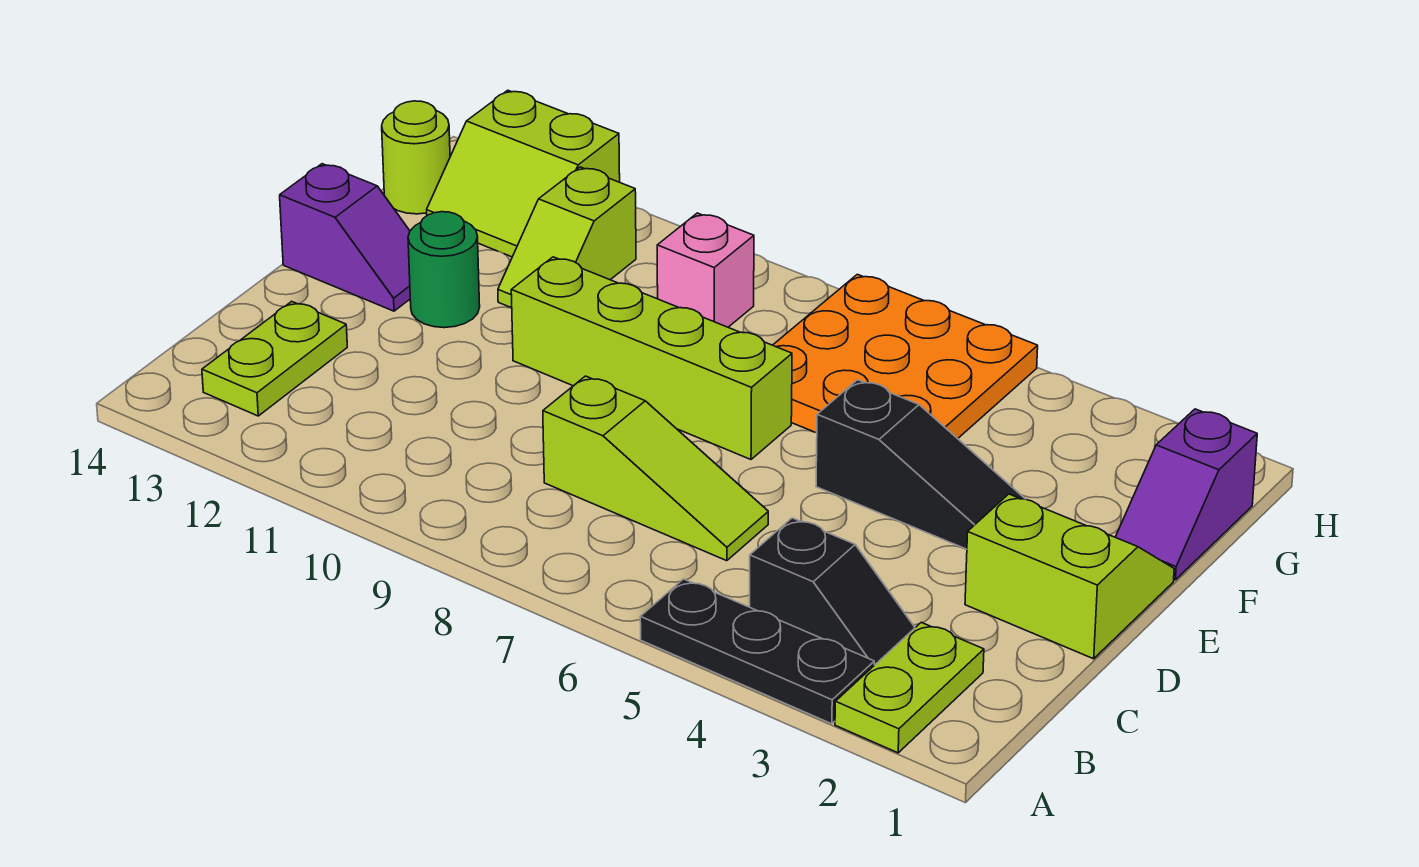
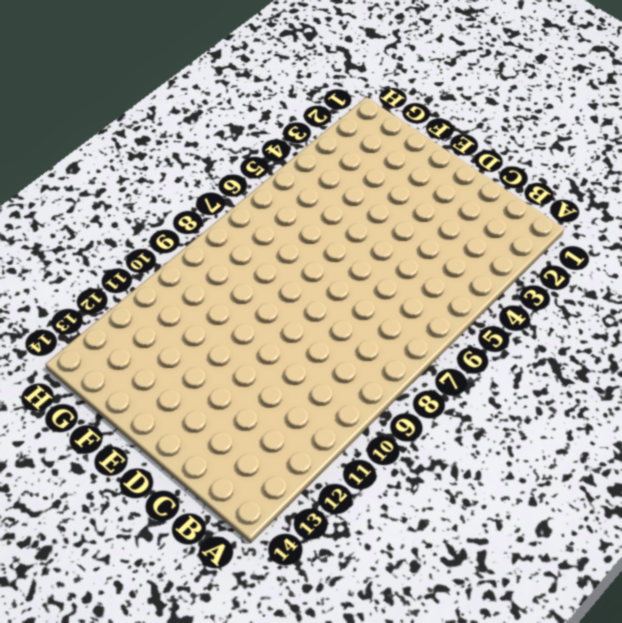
none -> lime 1x2 plate [835,622,984,753]
none -> black 1x3 plate [640,579,874,724]
none -> black 1x2 slope [750,518,915,665]

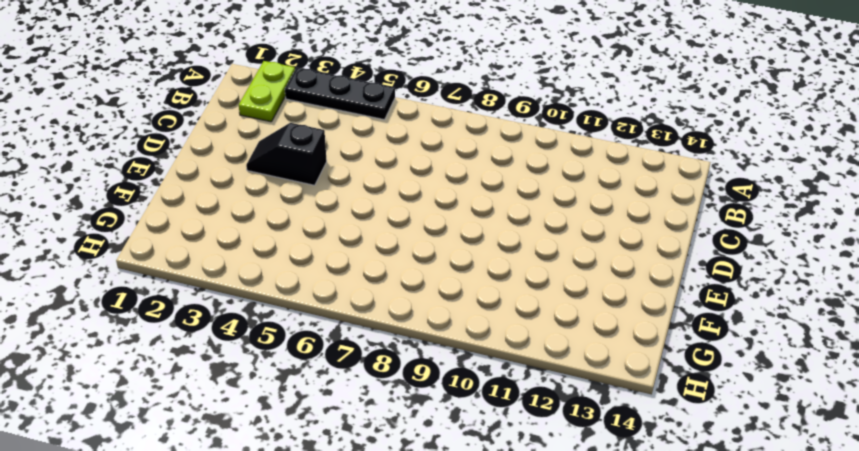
black 1x2 slope [246,123,327,185] -> black 1x2 slope moved to [750,518,915,665]
none -> lime 1x2 plate [202,301,347,416]
none -> lime 1x3 slope [543,376,768,561]
none -> lime 2x2 slope [965,494,1174,659]

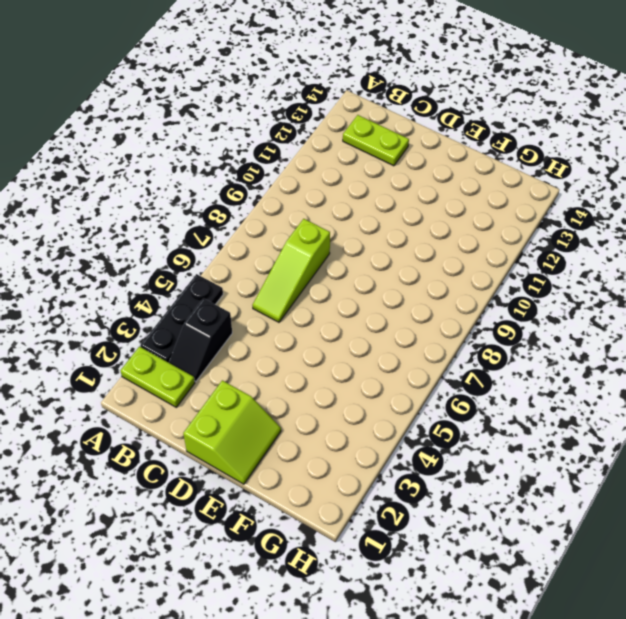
none -> black 1x3 slope [816,380,1025,549]
none -> lime 1x4 brick [511,257,792,459]
none -> green 1x1 round brick [408,212,480,328]

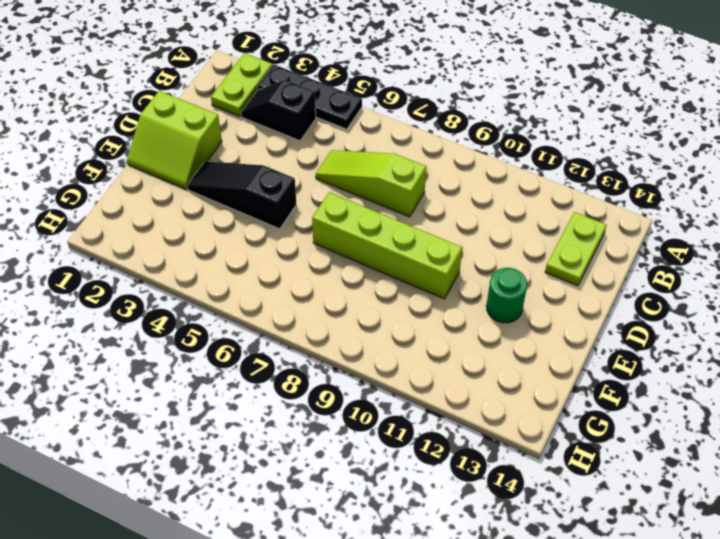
none -> purple 1x2 slope [280,164,410,311]
none -> purple 1x2 slope [1115,409,1257,580]
none -> orange 3x3 plate [773,274,1038,439]

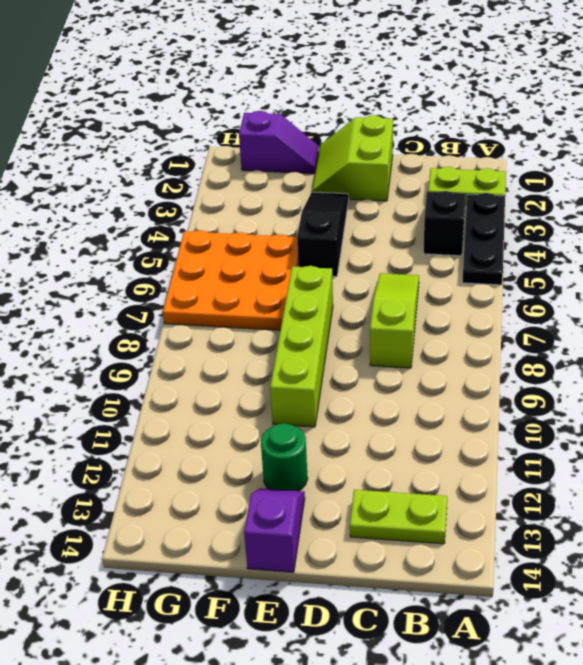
none -> lime 1x2 slope [498,167,636,308]
none -> pink 1x1 brick [657,213,754,327]
none -> lime 2x2 slope [427,90,620,257]

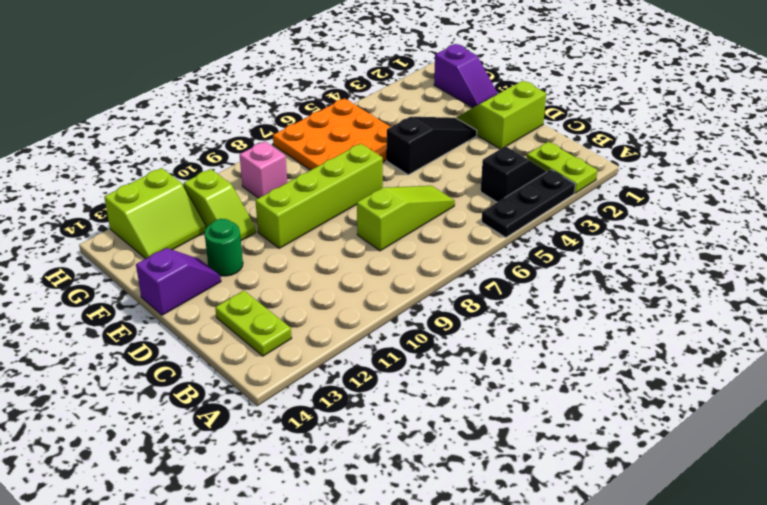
none -> lime 1x1 round brick [382,101,450,214]

